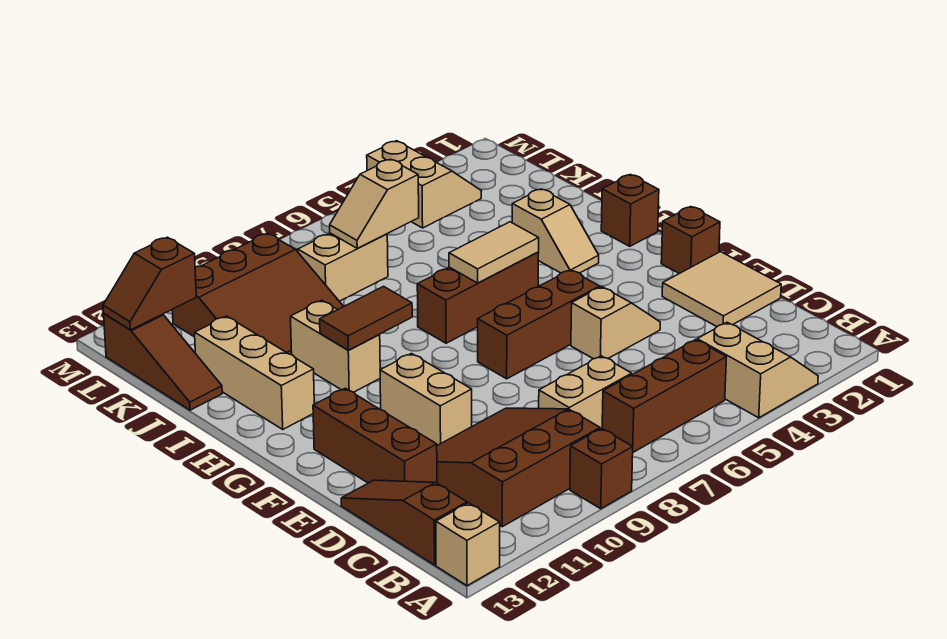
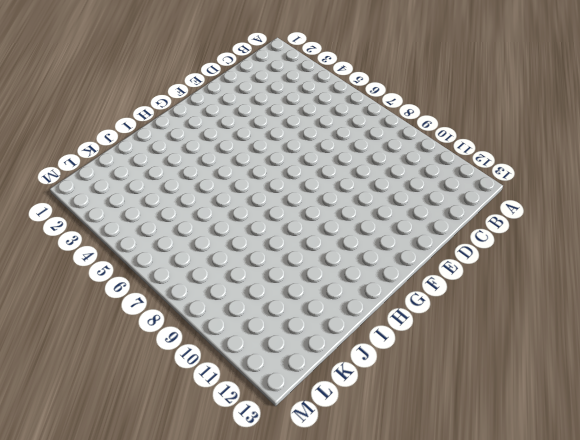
none -> tan 2x2 slope [697,322,818,418]
none -> brown 1x1 brick [570,428,633,509]
none -> tan 1x1 brick [436,503,500,586]

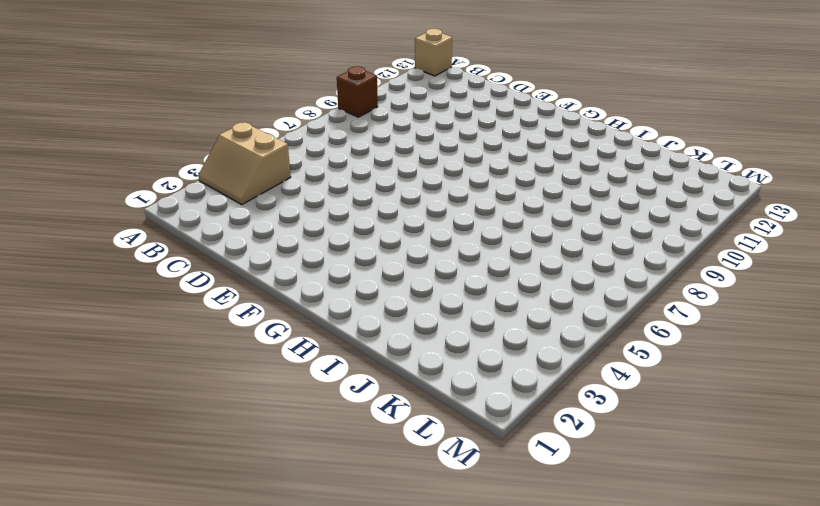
none -> brown 1x3 brick [602,340,726,452]
none -> brown 3x3 slope [437,408,600,527]
none -> brown 1x3 slope [341,480,467,565]

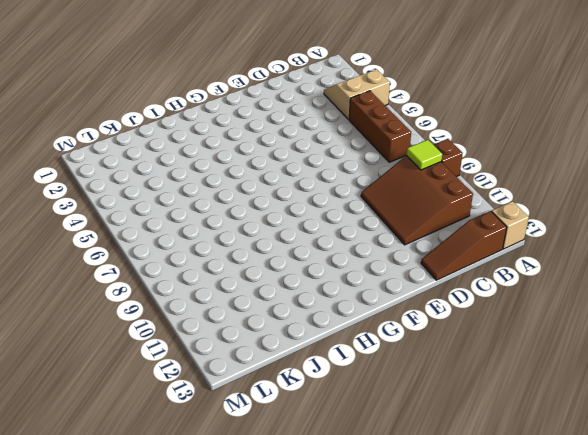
lime 1x1 tile [406,140,442,170] -> none
none -> tan 1x2 brick [539,356,632,429]
none -> tan 2x2 tile [662,252,781,327]
none -> brown 1x3 brick [313,388,437,483]

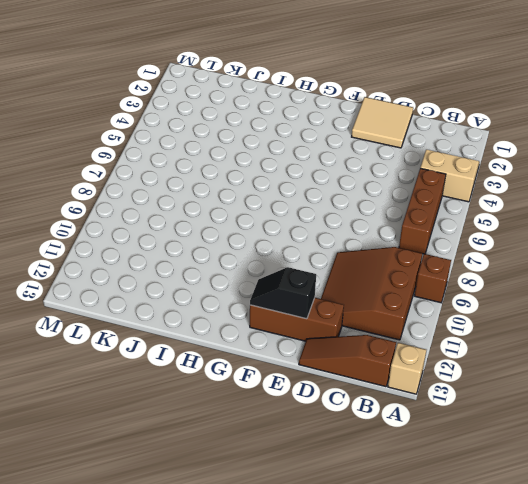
black 1x2 slope [250,267,316,319] -> none
none -> tan 1x2 brick [539,356,632,429]
none -> tan 1x2 slope [571,287,660,359]
none -> tan 1x2 brick [380,354,472,445]

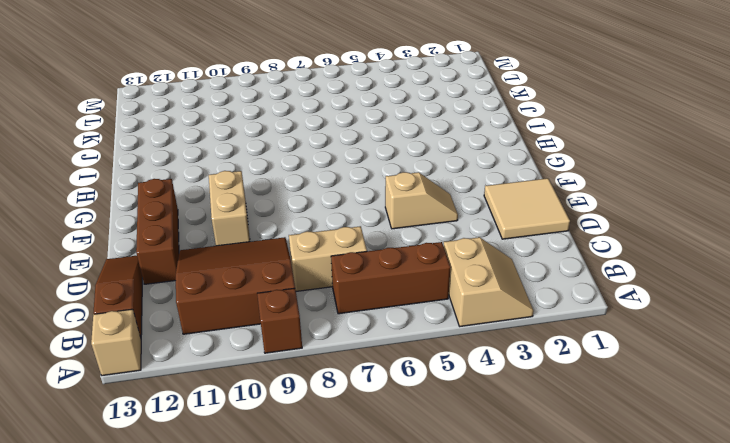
none -> brown 1x1 brick [661,207,720,274]
none -> brown 1x3 brick [478,270,600,379]
none -> brown 1x1 brick [601,174,659,246]

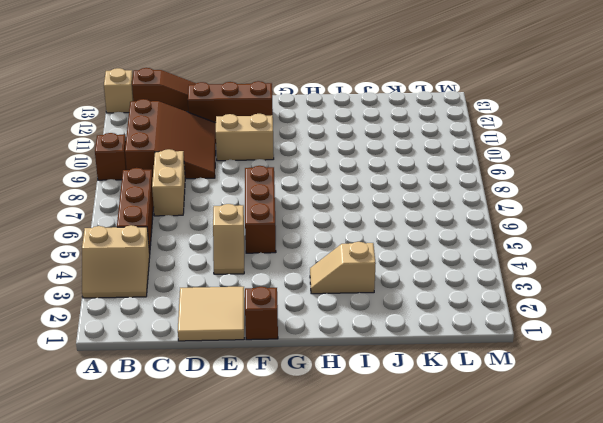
none -> brown 1x1 brick [601,174,659,246]
none -> brown 1x3 brick [417,252,539,343]
none -> tan 1x2 brick [291,300,380,392]

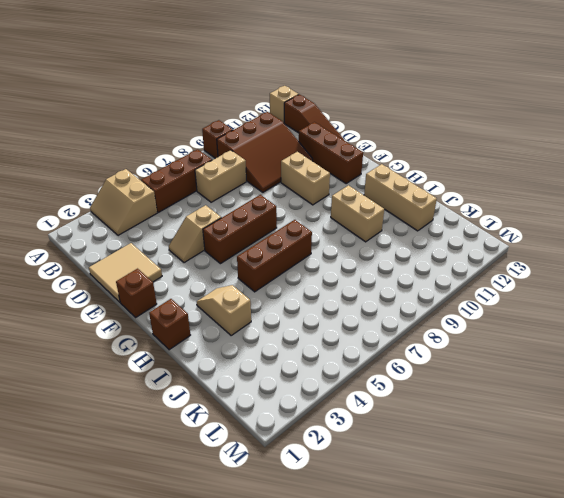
none -> brown 3x3 slope [172,233,344,355]
none -> brown 1x3 slope [104,314,222,410]
none -> tan 1x2 brick [298,233,388,301]

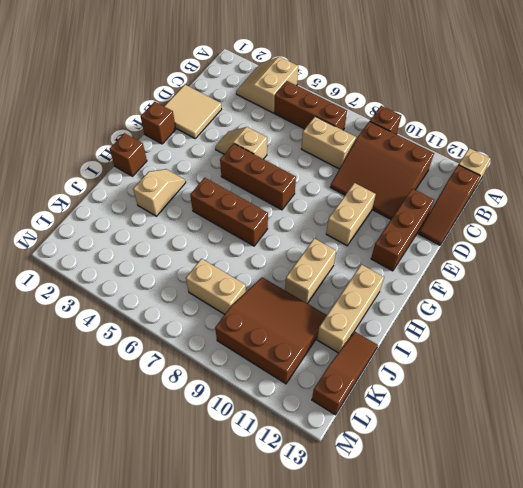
none -> tan 2x2 slope [367,141,481,228]
none -> tan 1x2 tile [449,222,539,283]
none -> brown 1x2 tile [320,286,412,350]

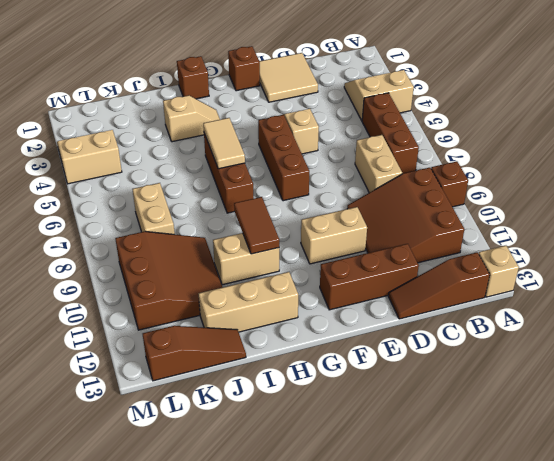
none -> tan 1x2 slope [330,159,419,248]
none -> brown 1x2 slope [103,237,196,330]

